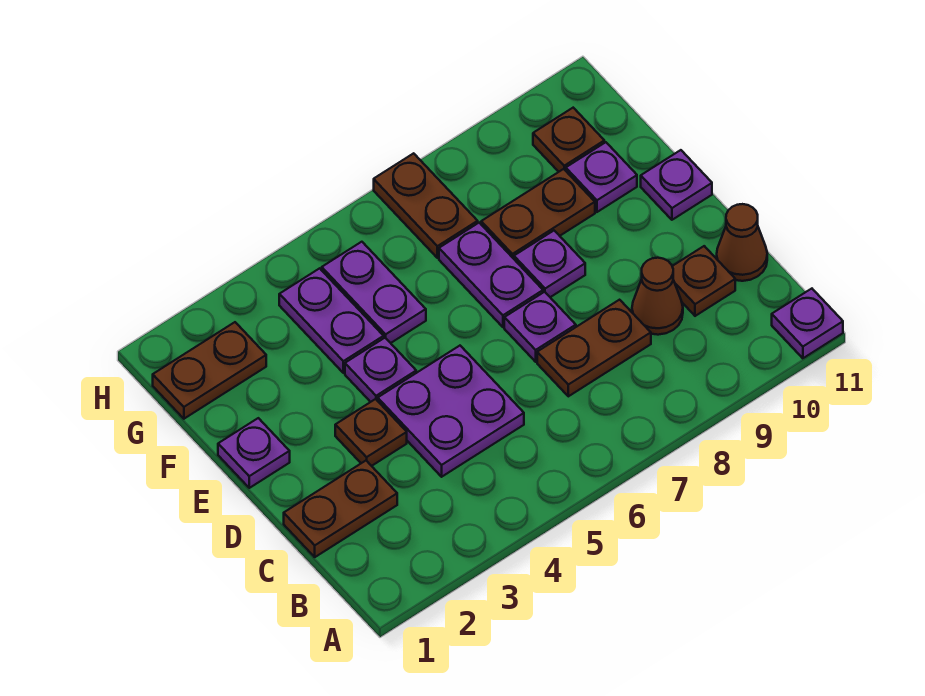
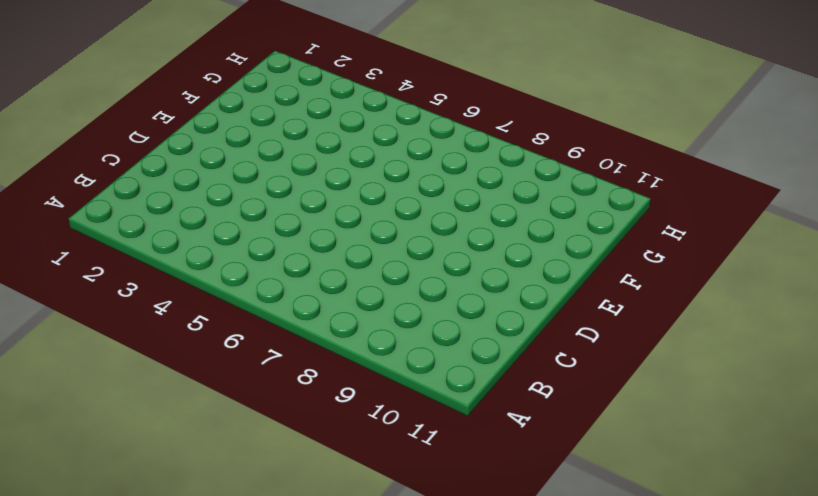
none -> purple 1x1 plate [772,289,843,358]
none -> brown 1x2 plate [284,461,397,557]
none -> purple 2x2 plate [378,346,524,477]

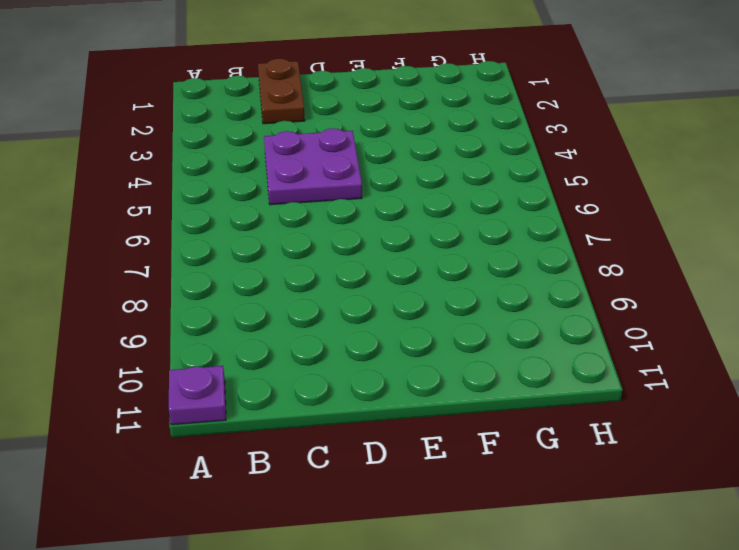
none -> brown 1x2 plate [537,300,651,396]
none -> brown 1x1 cone [632,258,683,335]
none -> brown 1x1 plate [672,246,735,316]

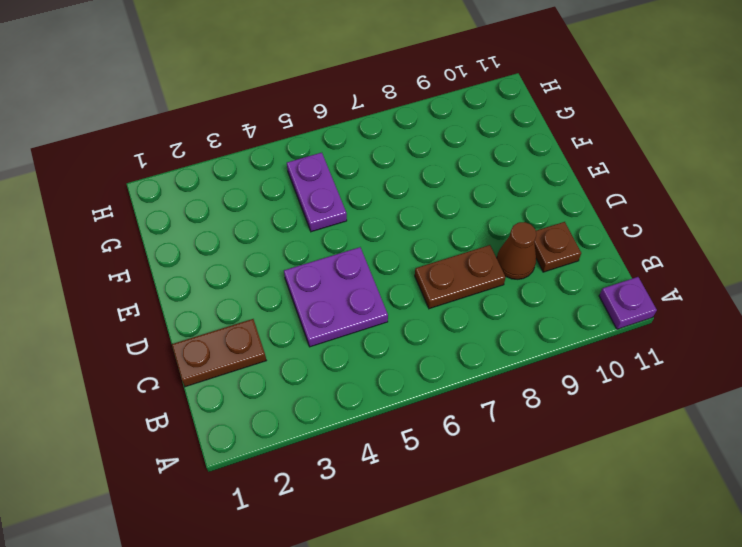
none -> brown 1x1 cone [717,204,767,281]
none -> brown 1x1 plate [335,399,407,466]
none -> purple 1x1 plate [504,292,576,362]

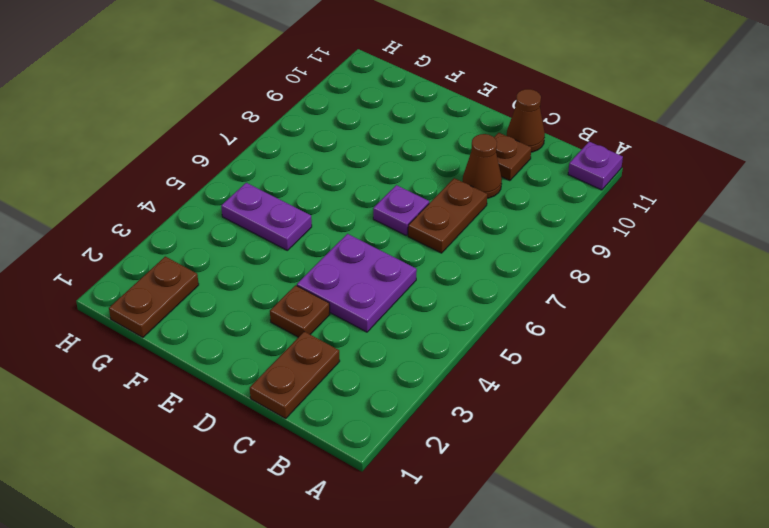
none -> purple 1x1 plate [218,418,290,488]
none -> purple 1x1 plate [345,338,416,402]
none -> purple 1x2 plate [439,223,543,327]

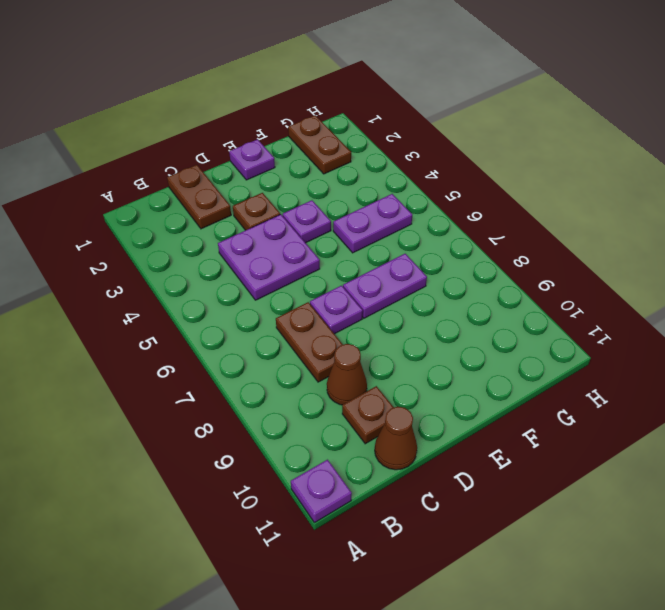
none -> purple 1x1 plate [514,231,585,297]
none -> purple 1x1 plate [641,150,712,220]
none -> purple 1x2 plate [279,268,384,373]

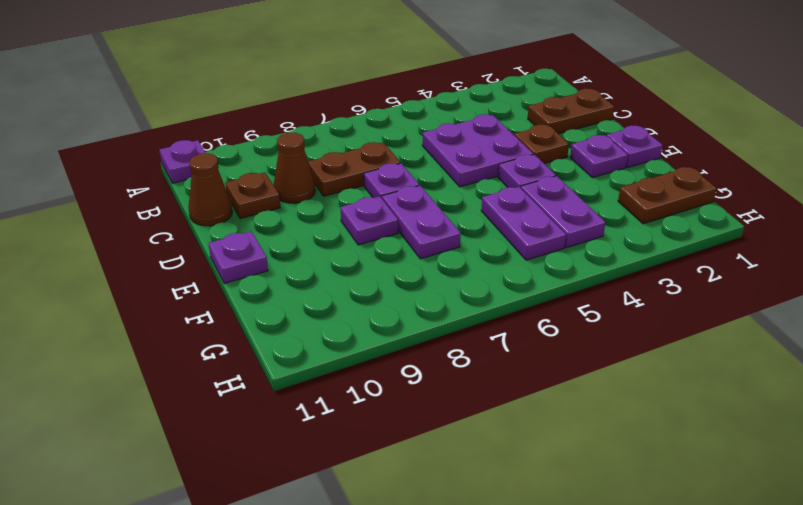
purple 1x1 plate [570,135,628,178] -> purple 1x1 plate moved to [566,142,637,212]
none -> brown 1x2 plate [481,169,595,259]
none -> brown 1x2 plate [374,153,478,258]
none -> brown 1x1 plate [533,108,604,172]

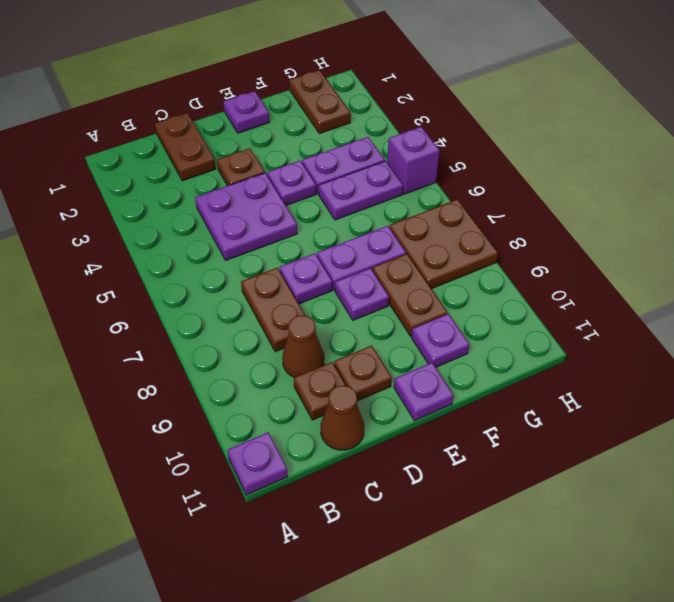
brown 1x1 plate [334,346,392,401] -> brown 1x1 plate moved to [533,108,604,172]
brown 2x2 plate [389,199,498,289] -> brown 1x2 plate [374,153,478,258]
purple 1x1 brick [387,127,440,194] -> none

